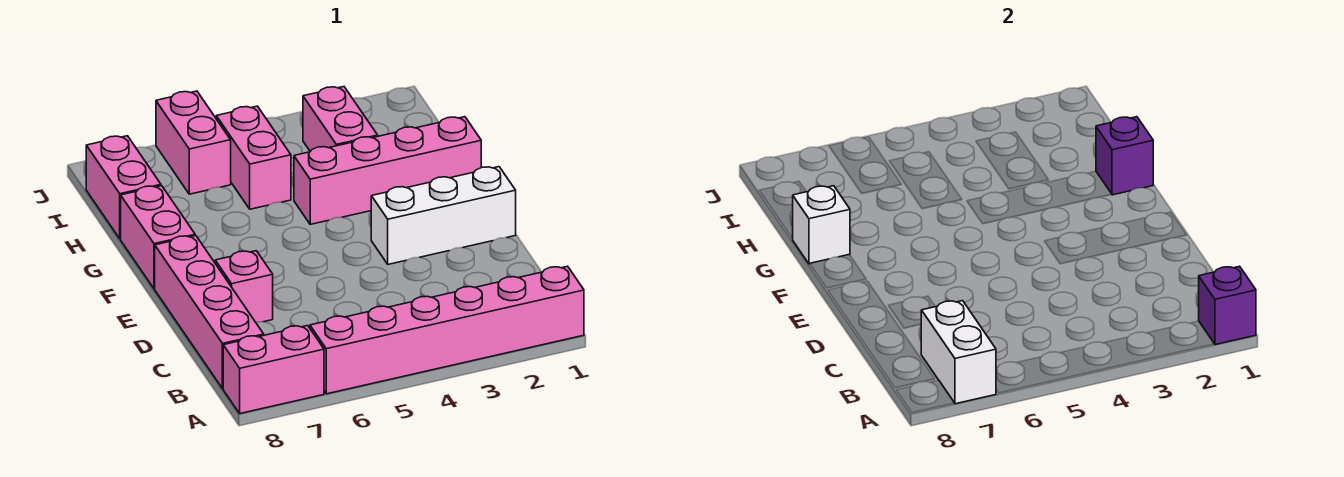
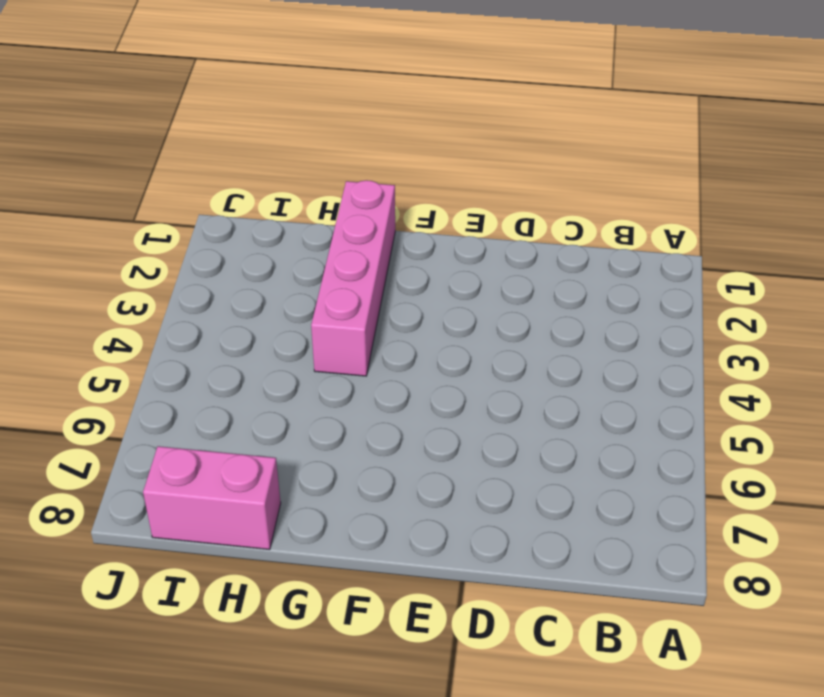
none -> pink 1x6 brick [310,266,584,394]
none -> pink 1x2 brick [223,326,324,414]
none -> pink 1x4 brick [155,236,264,389]

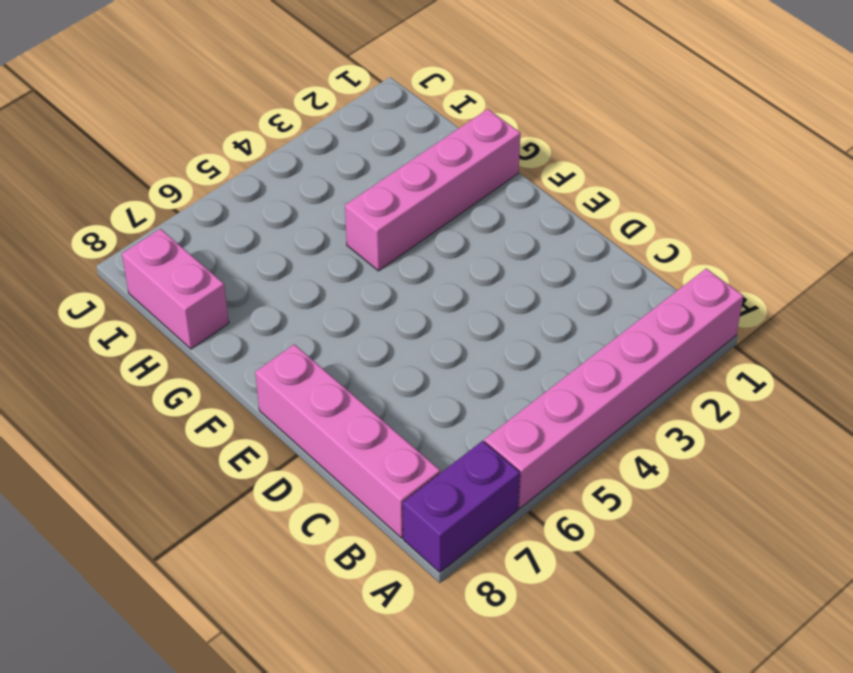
purple 1x2 brick [403,441,520,572] -> pink 1x2 brick [223,326,324,414]
none -> pink 1x1 brick [215,251,273,322]
none -> white 1x3 brick [371,167,516,264]
none -> pink 1x2 brick [121,186,195,289]

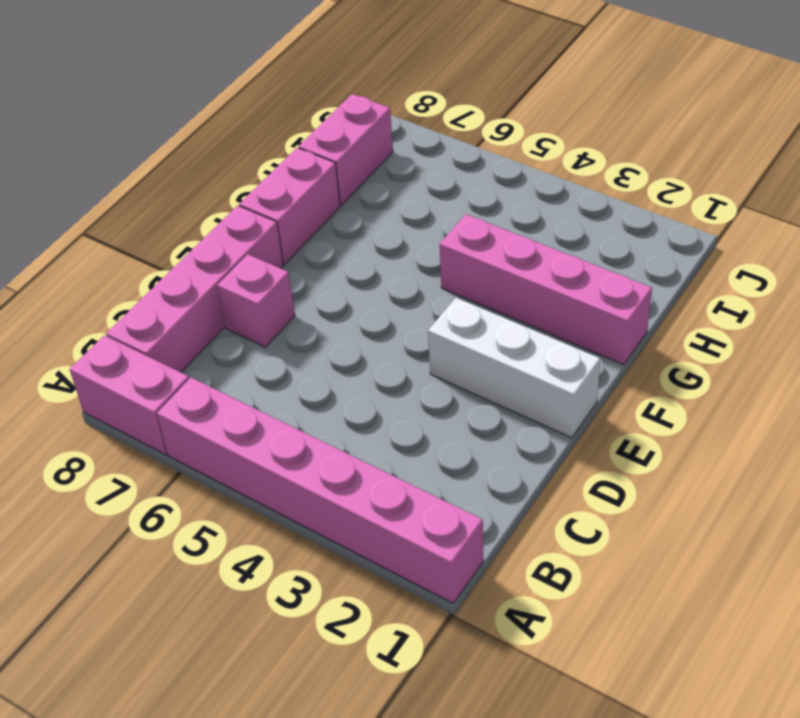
none -> pink 1x2 brick [303,87,378,151]
none -> pink 1x2 brick [216,106,291,209]
none -> pink 1x2 brick [156,91,231,194]

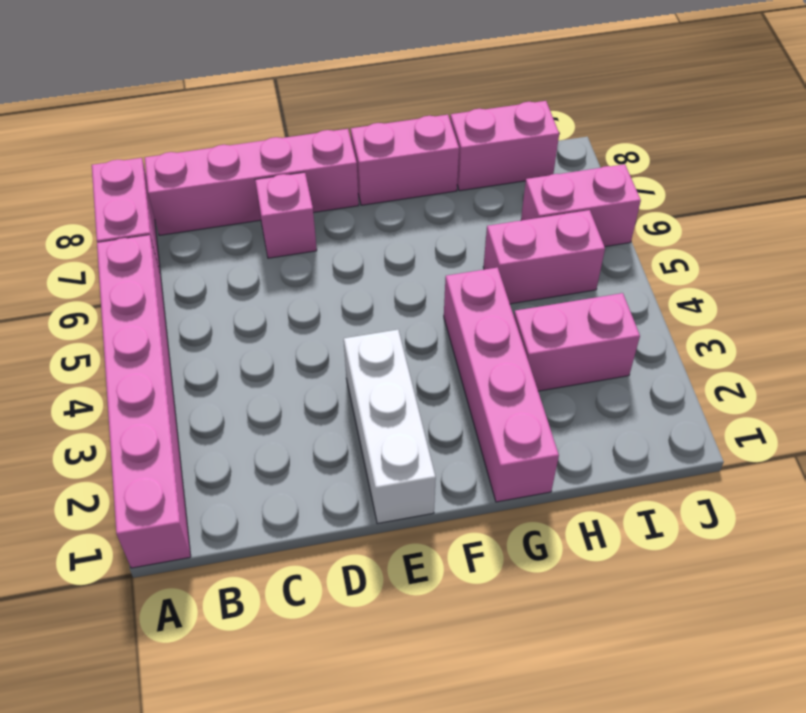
none -> purple 1x1 brick [1199,266,1256,345]
none -> white 1x2 brick [921,301,996,404]
none -> purple 1x1 brick [1096,117,1153,195]

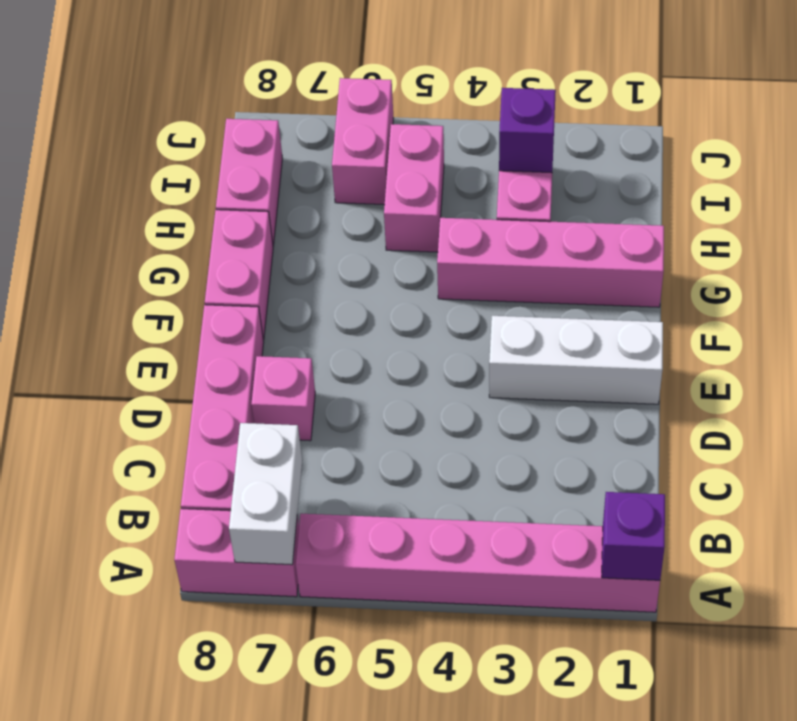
purple 1x1 brick [499,88,556,173] -> purple 1x1 brick moved to [1096,117,1153,195]
none -> white 1x1 brick [793,186,850,264]

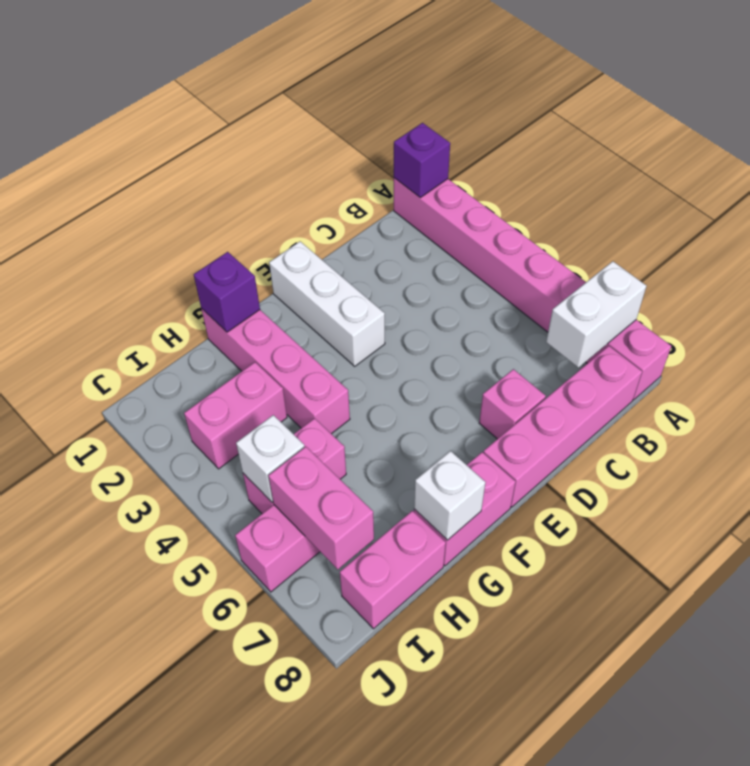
white 1x1 brick [236,415,305,503] -> none
pink 1x2 brick [268,447,374,569] -> none

